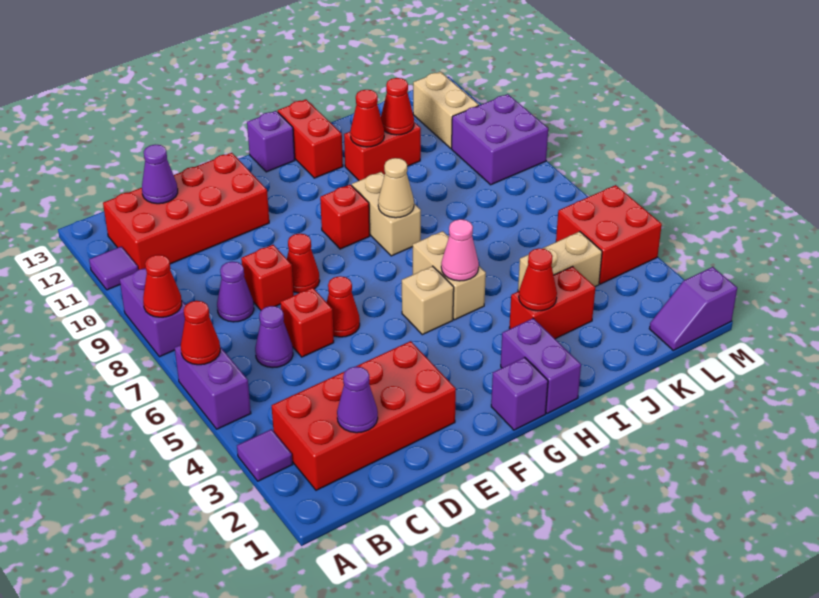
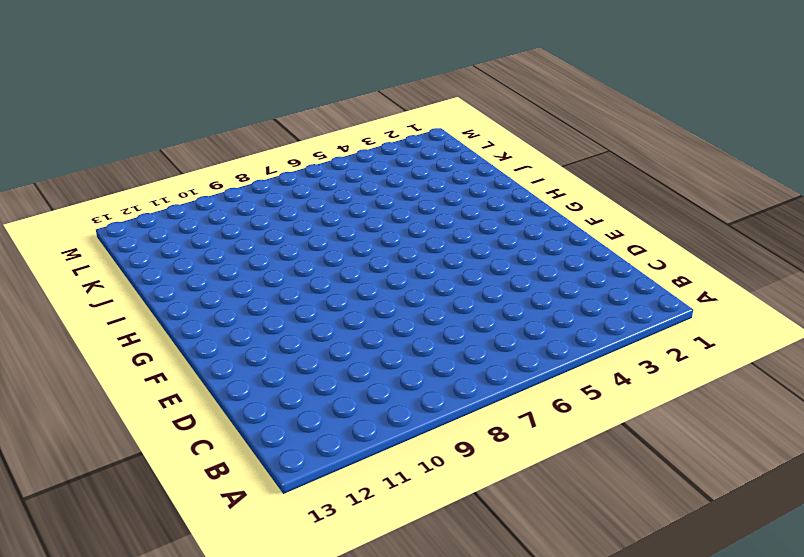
none -> purple 1x1 tile [237,429,293,481]
none -> purple 1x2 brick [175,345,251,429]
none -> purple 1x2 brick [120,268,185,357]
none -> purple 1x1 tile [89,246,138,290]

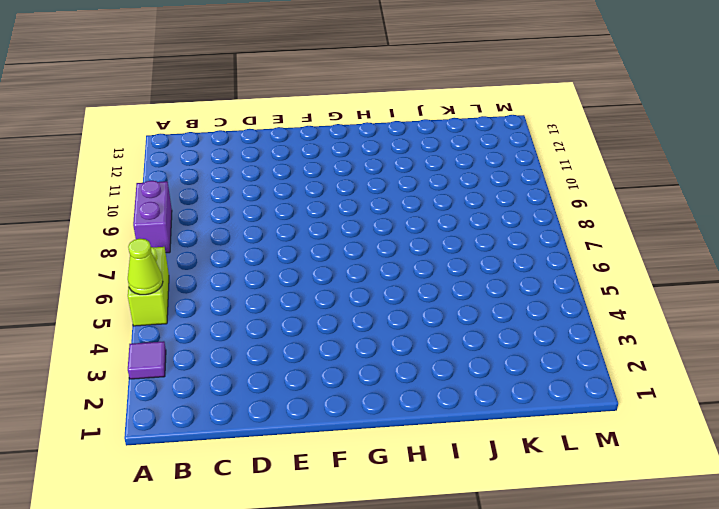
lime 1x2 brick [128,247,169,326] -> purple 1x2 brick [175,345,251,429]
lime 1x1 cone [128,239,163,295] -> none
none -> purple 1x1 tile [89,246,138,290]
none -> red 2x4 brick [272,341,456,490]
none -> red 2x4 brick [103,153,269,270]
none -> purple 1x1 cone [255,306,293,368]

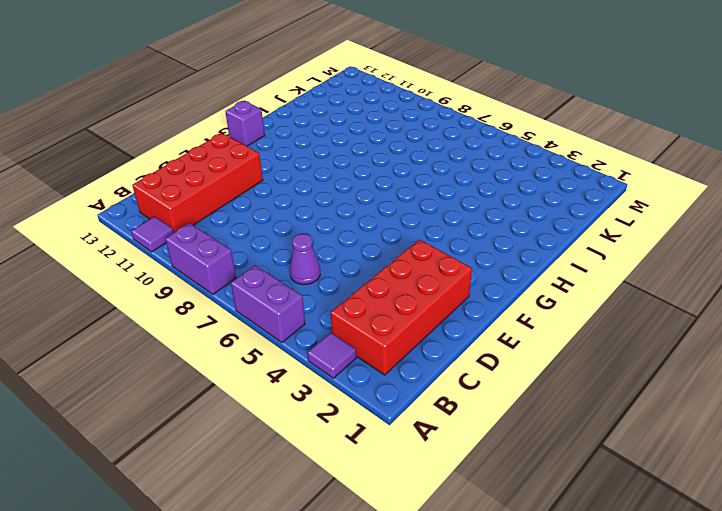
none -> purple 1x1 cone [217,262,254,322]
none -> red 1x1 brick [280,288,334,357]
none -> red 1x1 brick [241,245,294,310]
none -> red 1x1 cone [327,276,360,337]

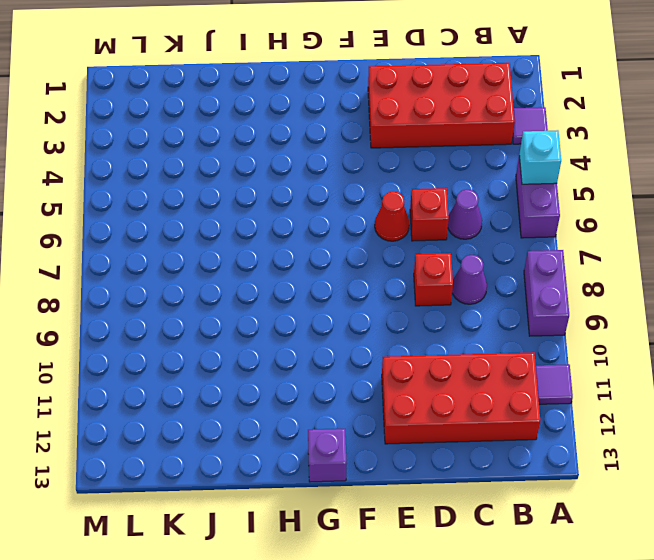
cyan 1x1 brick [519,130,561,184] -> none
none -> red 1x1 cone [287,234,320,293]
none -> purple 1x1 brick [491,357,548,430]
none -> tan 1x1 brick [402,266,454,335]
none -> red 1x1 brick [320,185,370,249]

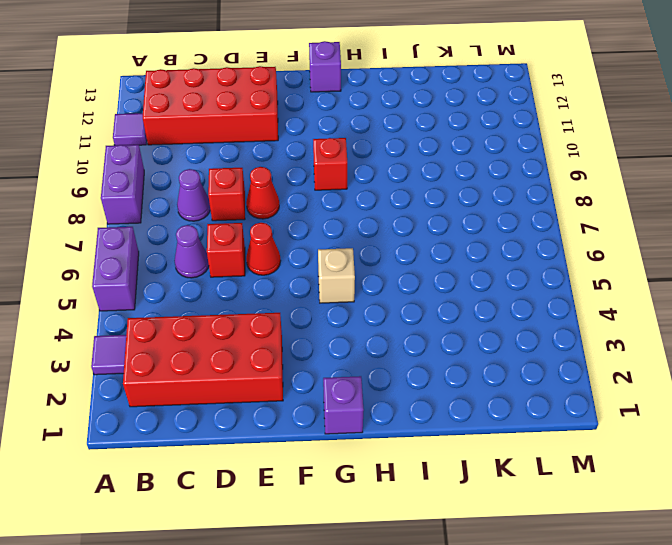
none -> purple 1x2 brick [501,318,581,414]
none -> tan 1x2 brick [413,231,486,320]
none -> tan 1x2 brick [352,172,421,256]
none -> red 1x2 brick [278,99,343,178]

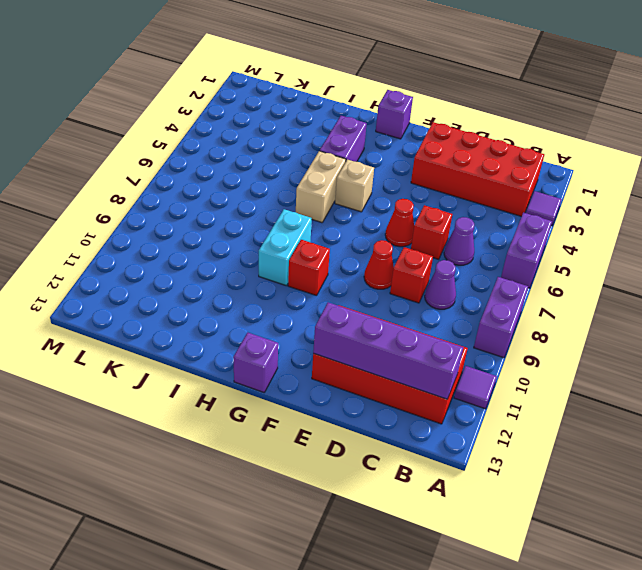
purple 1x4 brick [313,302,464,399] -> purple 1x1 cone [142,145,178,204]
purple 1x2 brick [320,116,367,162] -> purple 1x2 brick moved to [501,318,581,414]
cyan 1x2 brick [259,209,312,286] -> tan 1x2 brick [352,172,421,256]
none -> red 1x2 brick [278,99,343,178]
none -> red 1x2 brick [509,267,595,339]
none -> red 1x2 brick [344,122,421,181]
none -> tan 1x2 brick [518,232,602,291]

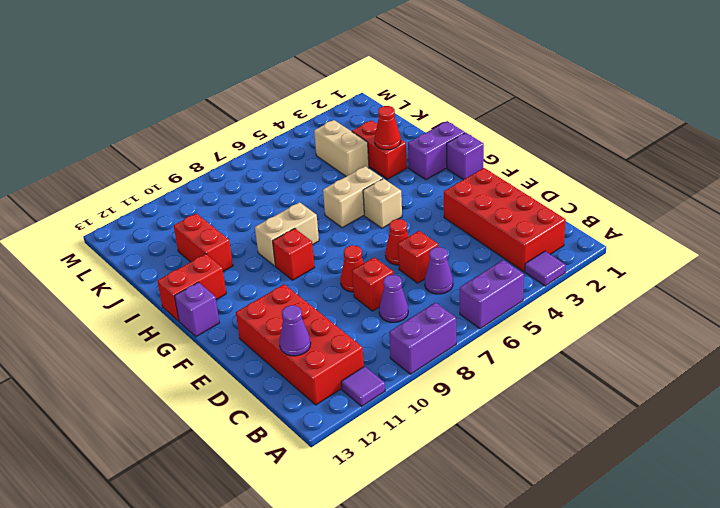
none -> purple 1x2 slope [649,267,737,350]
none -> red 2x2 brick [556,185,662,284]
none -> purple 2x2 brick [452,94,548,185]
none -> tan 1x2 brick [413,72,479,148]

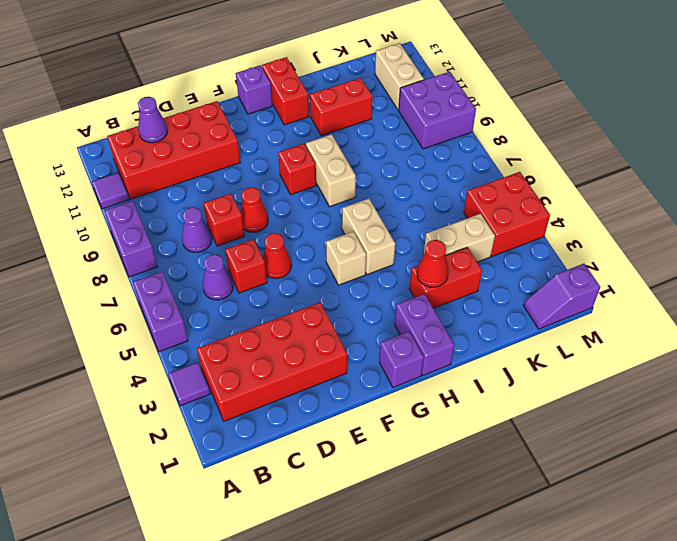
none -> red 1x1 cone [181,301,220,365]
none -> red 1x1 cone [143,255,182,317]
none -> purple 1x1 cone [337,367,378,433]
none -> pink 1x1 cone [441,219,479,281]

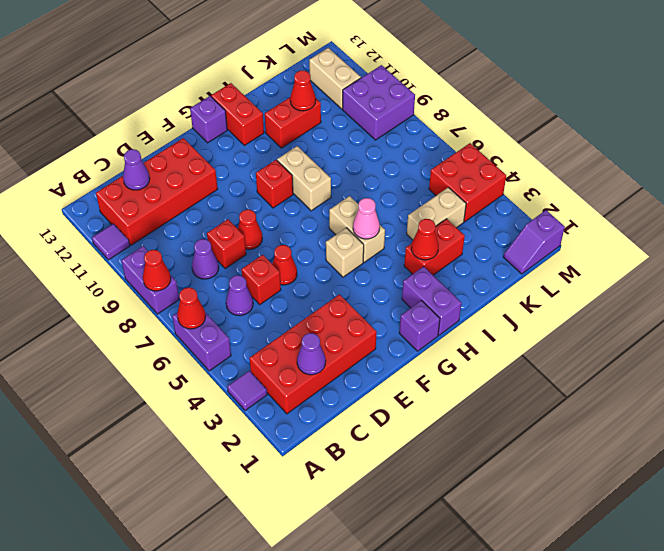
none -> tan 1x1 cone [378,158,414,218]
none -> red 1x1 cone [350,90,384,147]

